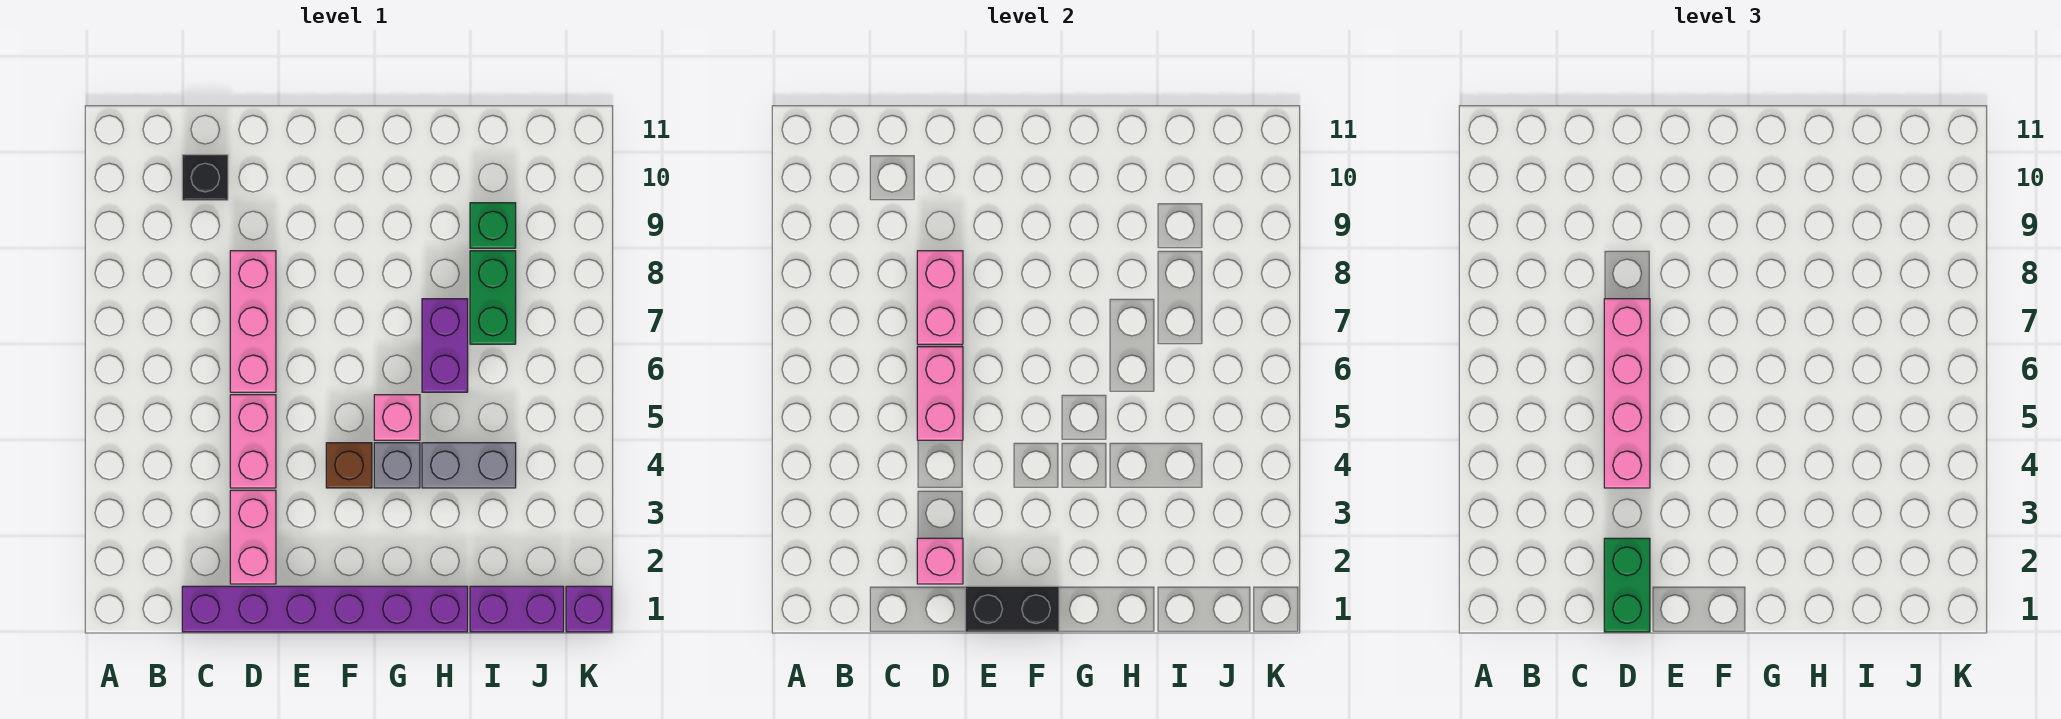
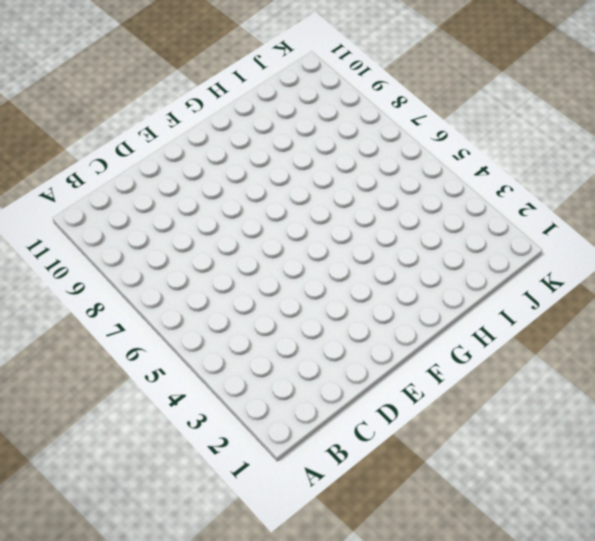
none -> purple 1x6 brick [182,586,468,632]
none -> black 1x1 brick [182,155,228,200]
none -> pink 1x2 brick [230,490,276,584]

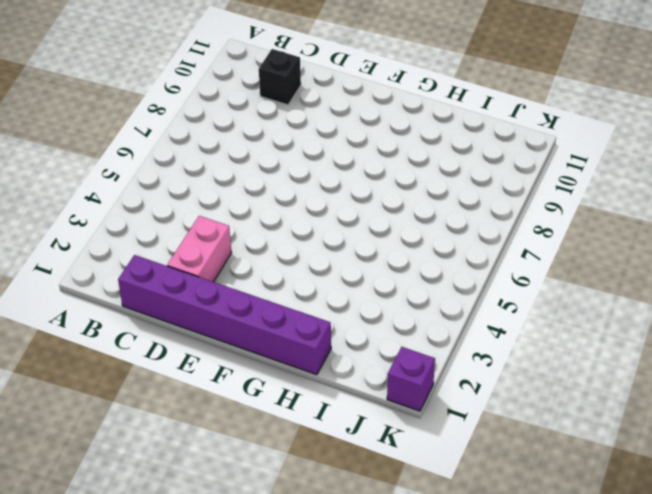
none -> pink 1x2 brick [230,395,276,488]
none -> pink 1x3 brick [230,251,276,392]
none -> brown 1x1 brick [326,443,372,488]

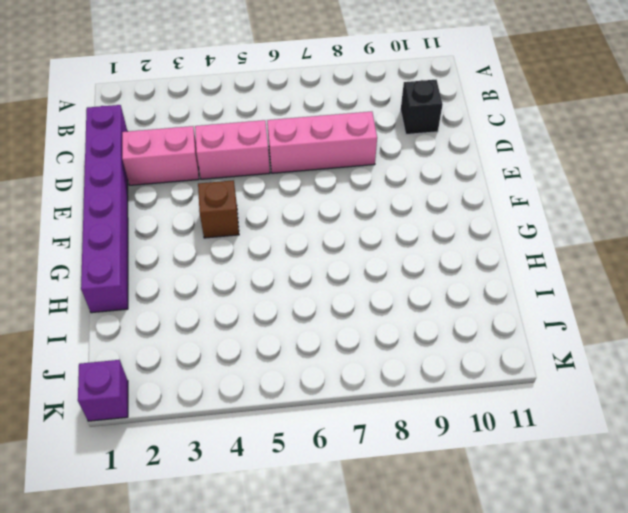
none -> grey 1x1 brick [374,443,420,488]
none -> pink 1x1 brick [374,395,420,440]
none -> grey 1x2 brick [422,443,516,488]

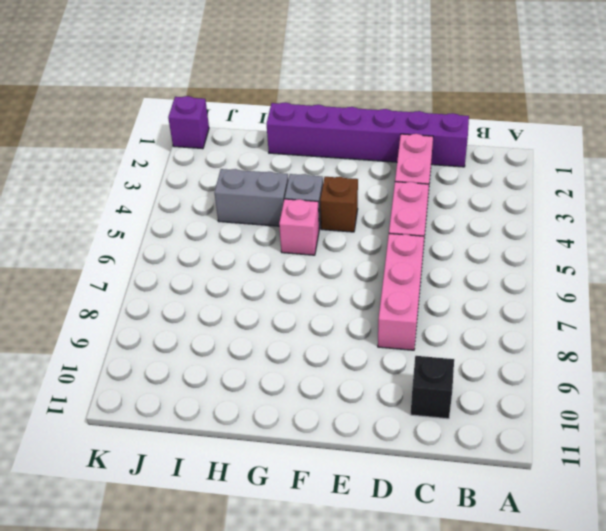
none -> purple 1x2 brick [422,299,468,392]
none -> purple 1x2 brick [470,586,564,632]
none -> green 1x2 brick [470,251,516,344]

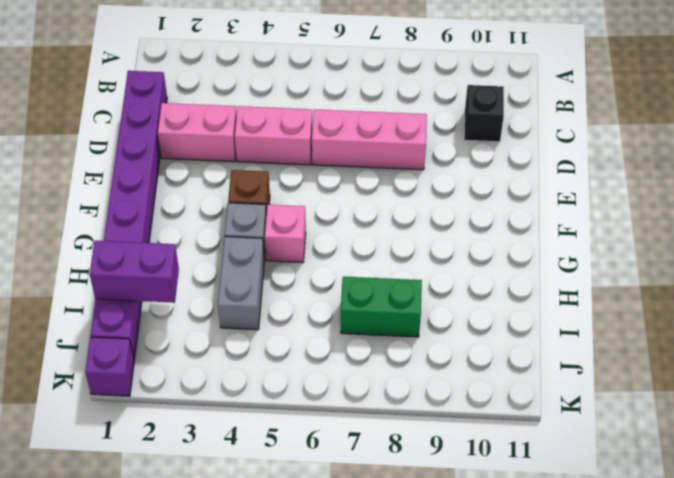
purple 1x2 brick [90,241,179,303] -> purple 1x2 brick moved to [422,299,468,392]
none -> green 1x1 brick [470,203,516,248]
none -> pink 1x1 brick [917,538,963,584]
none -> pink 1x2 brick [917,347,963,440]

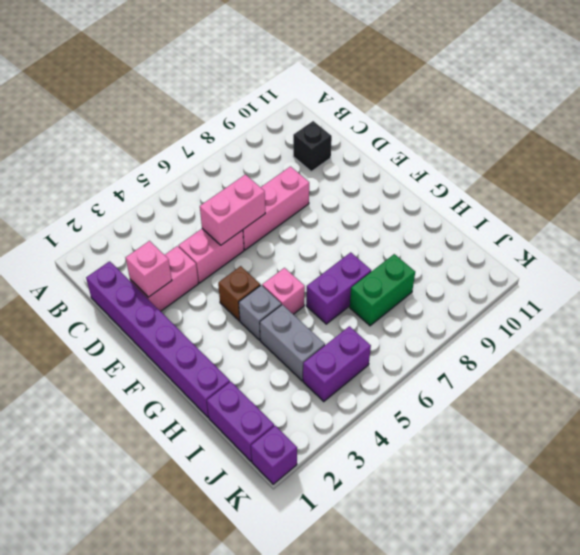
purple 1x2 brick [303,326,371,402] -> none
none -> green 1x1 brick [470,203,516,248]
none -> pink 1x2 brick [917,251,963,344]
none -> black 1x2 brick [965,586,1059,632]

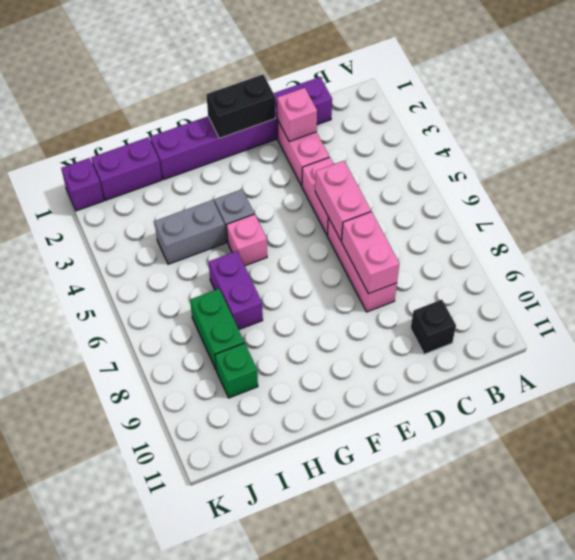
none -> brown 1x1 brick [326,443,372,488]
none -> green 1x2 brick [1604,538,1650,632]
none -> pink 1x4 brick [1604,299,1650,488]

